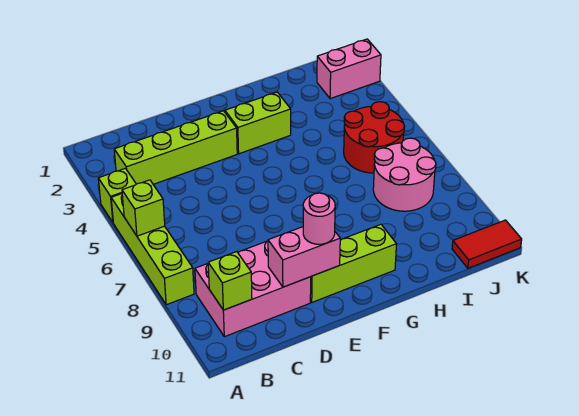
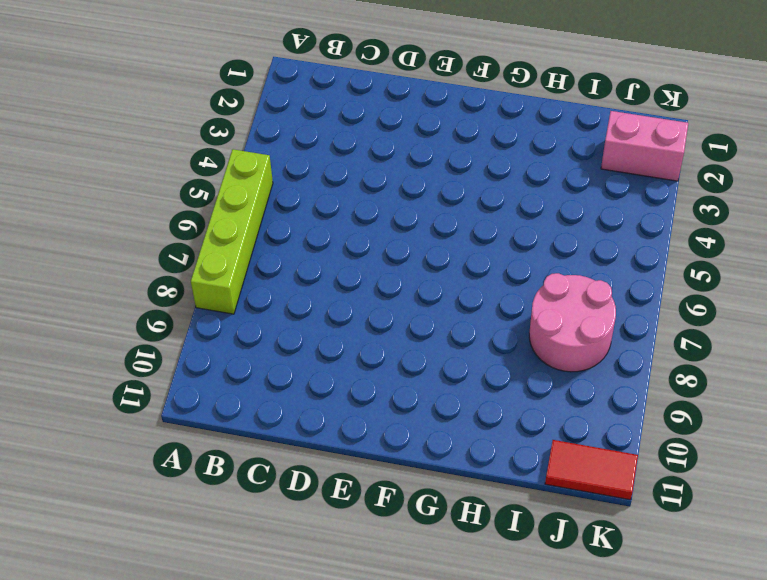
none -> lime 1x1 brick [98,168,136,222]
none -> lime 1x4 brick [114,111,237,184]
none -> pink 2x3 brick [195,241,311,337]

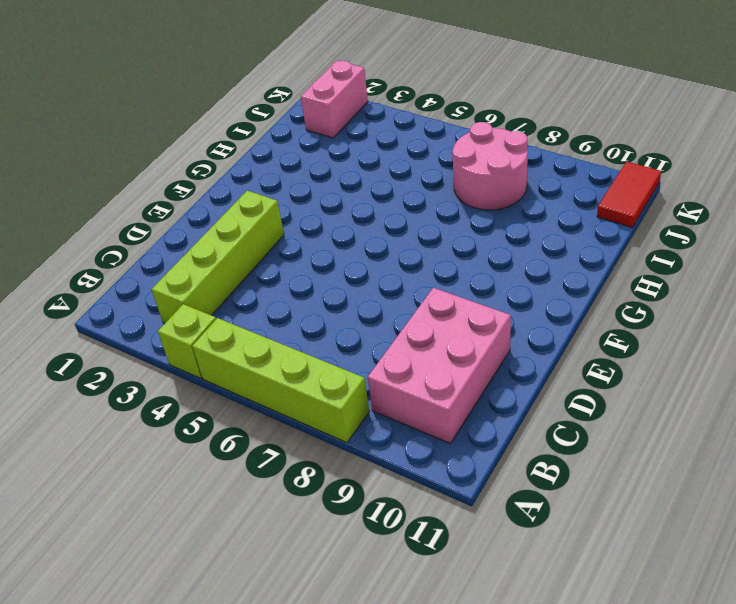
none -> lime 1x3 brick [310,224,396,302]
none -> lime 1x2 brick [225,92,291,154]
none -> red 2x2 round brick [344,102,404,173]

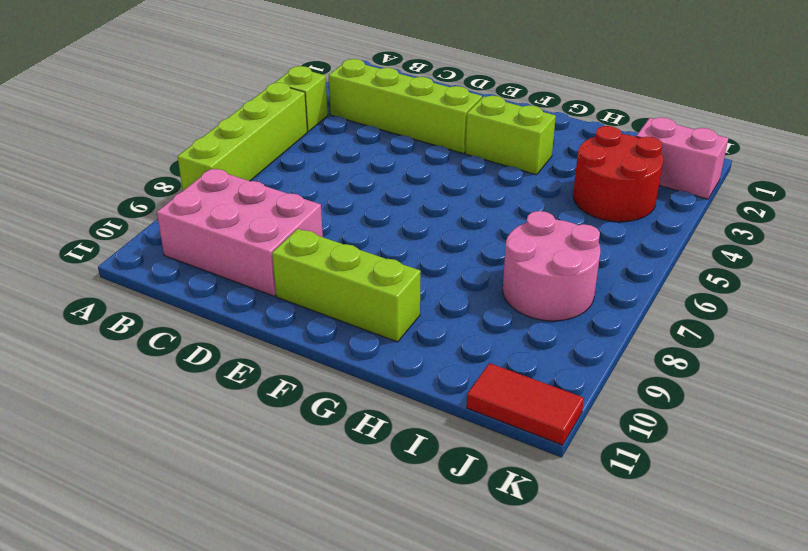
red 2x2 round brick [573,126,663,222] -> red 2x2 round brick moved to [344,102,404,173]
none -> lime 1x1 brick [122,180,165,236]
none -> lime 1x1 brick [208,252,252,310]
none -> pink 1x2 brick [268,227,340,287]

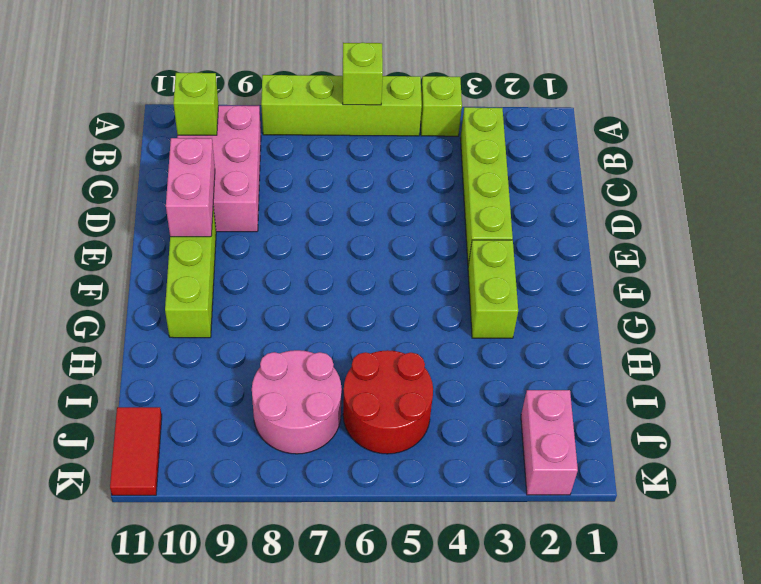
none -> pink 1x1 round brick [303,193,335,244]

